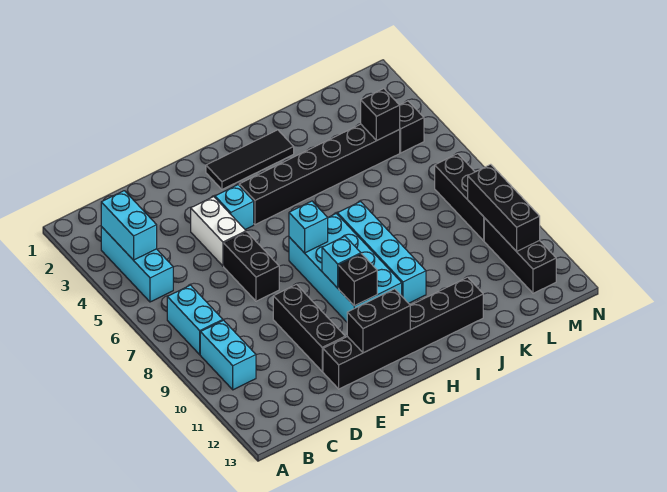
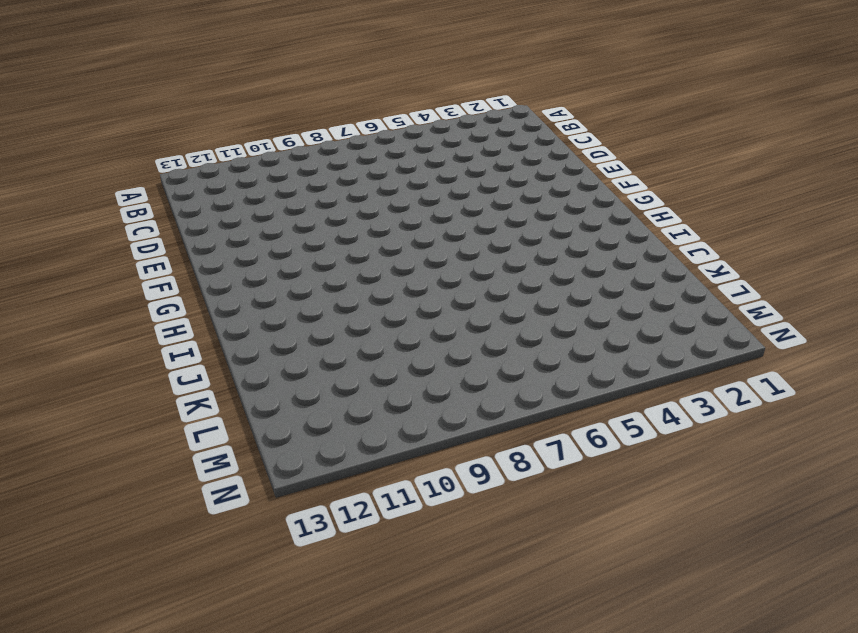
none -> cyan 1x3 brick [101,227,173,302]
none -> cyan 1x2 brick [167,285,223,355]
none -> cyan 1x2 brick [200,320,256,390]

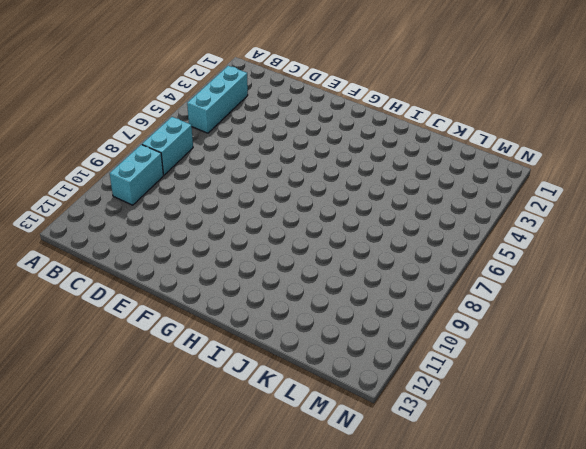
none -> white 1x2 brick [191,197,246,266]
none -> black 1x2 brick [224,232,279,301]
none -> black 1x3 brick [273,285,345,371]

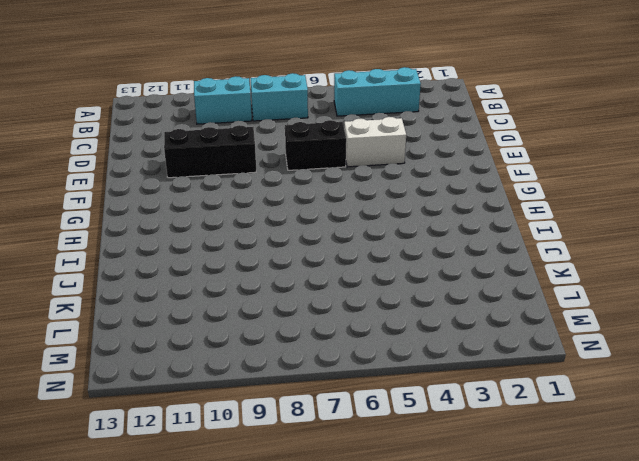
none -> black 1x6 brick [323,277,483,389]
none -> cyan 1x1 brick [215,185,254,230]
none -> black 1x3 tile [206,130,294,189]

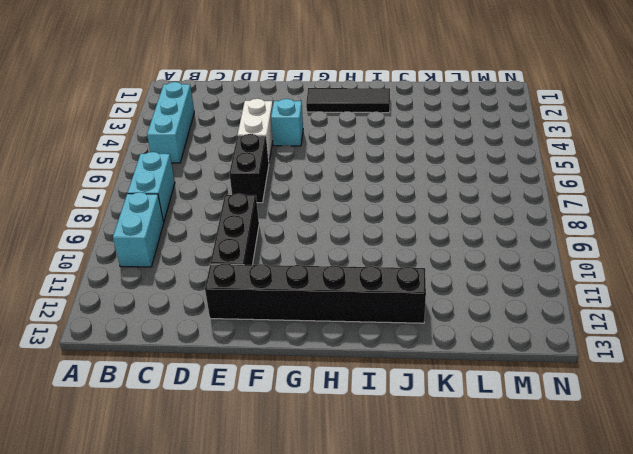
none -> black 1x6 brick [239,124,400,225]
none -> cyan 2x4 brick [289,214,402,322]
none -> cyan 1x4 brick [337,202,426,303]

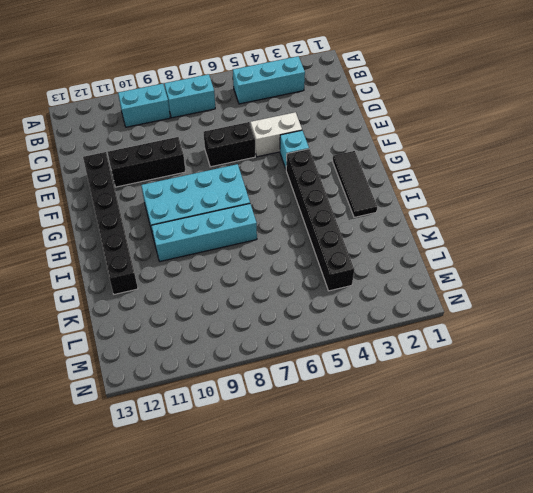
none -> black 1x1 brick [399,101,424,153]
none -> black 1x3 brick [435,154,484,241]
none -> black 1x3 brick [484,218,556,293]

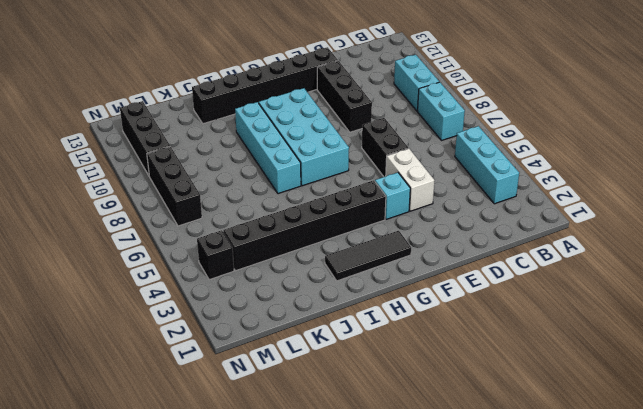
none -> cyan 1x2 brick [101,191,157,260]
none -> black 1x2 brick [347,289,410,353]
none -> cyan 1x1 brick [289,201,328,253]

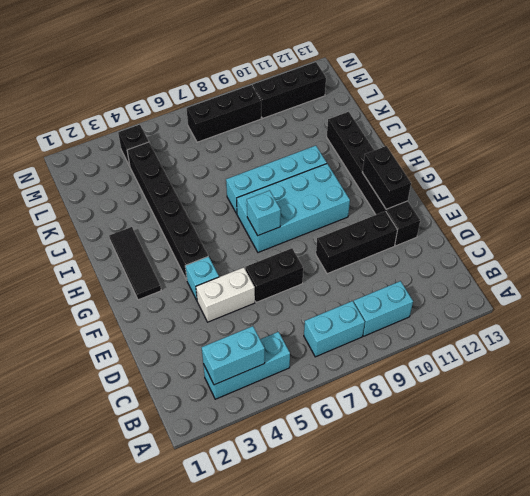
none -> cyan 1x1 brick [322,236,361,288]
none -> black 1x1 brick [339,254,377,306]
none -> black 1x1 brick [361,89,400,140]

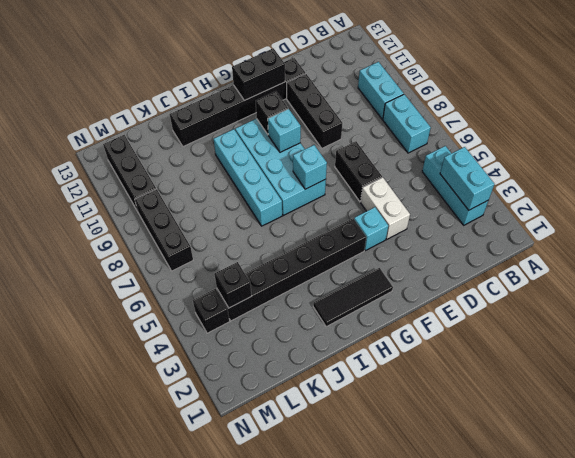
none -> black 1x3 brick [468,164,540,252]

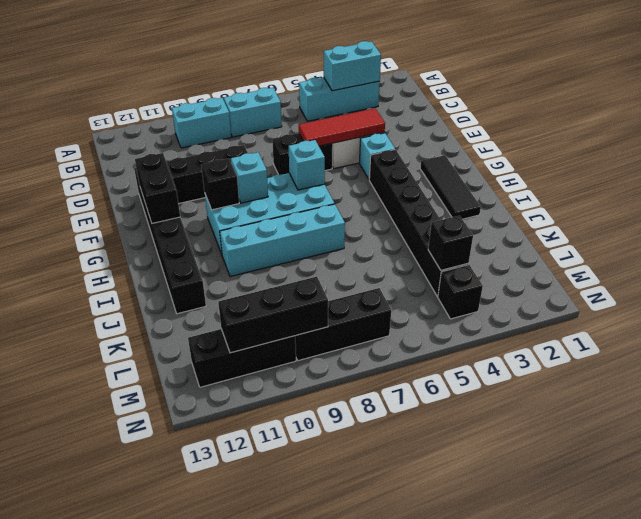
red 1x3 tile [299,108,385,146] -> none

